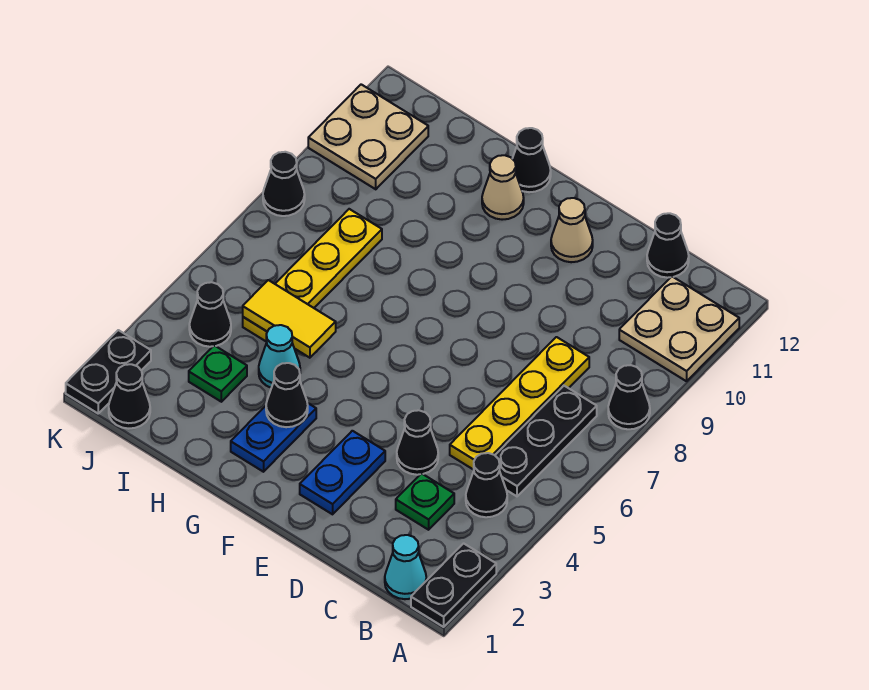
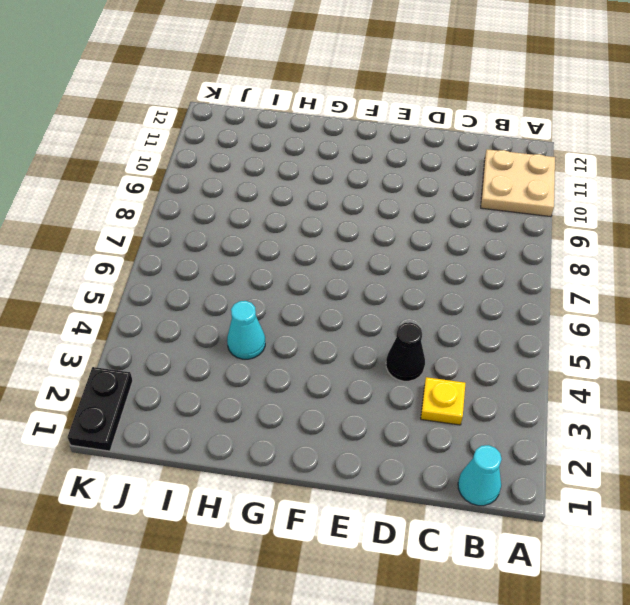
yellow 1x1 plate [421,377,465,425] -> green 1x1 plate [396,474,454,530]
none -> black 1x2 plate [411,543,496,627]
none -> black 1x1 cone [608,365,650,429]
none -> black 1x1 cone [466,453,507,517]

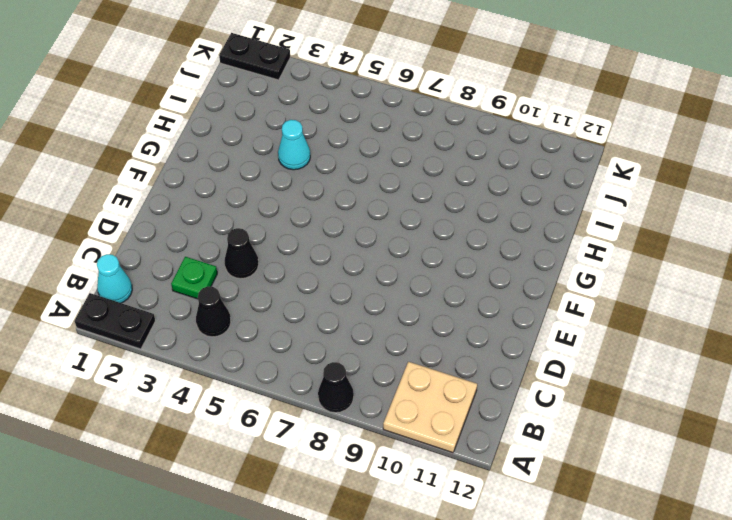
none -> black 1x3 plate [495,386,597,496]
none -> yellow 1x4 plate [450,337,589,470]
none -> black 1x1 cone [647,213,689,278]

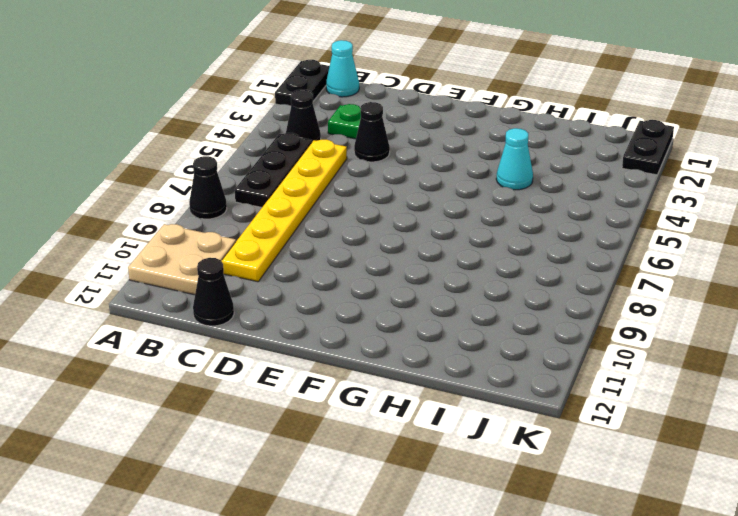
yellow 1x6 plate [222,140,347,282] -> yellow 1x4 plate [450,337,589,470]
none -> blue 1x2 plate [300,431,385,514]
none -> tan 1x1 cone [551,198,593,262]
none -> blue 1x2 plate [231,403,316,472]

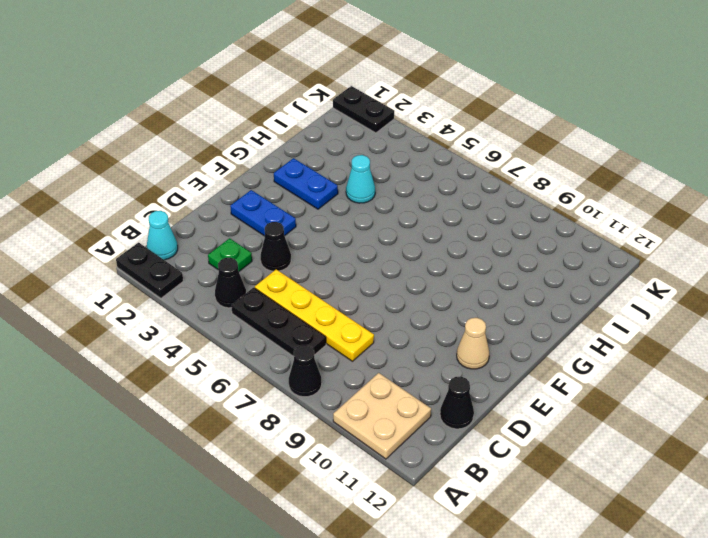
none -> tan 1x1 cone [482,155,524,220]
none -> black 1x1 cone [512,128,551,192]
none -> green 1x1 plate [189,345,247,402]

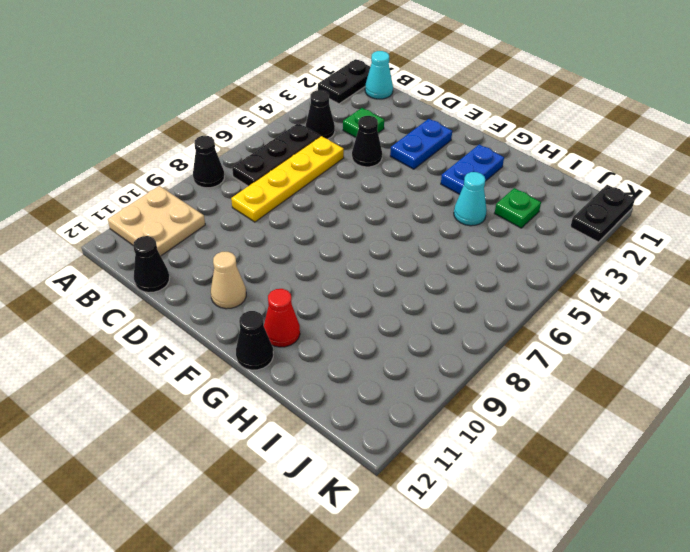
red 1x1 cone [264,289,300,347] -> tan 1x1 cone [482,155,524,220]
none -> yellow 1x4 plate [243,209,382,342]
none -> black 1x1 cone [109,364,150,429]
none -> black 1x1 cone [189,282,231,347]

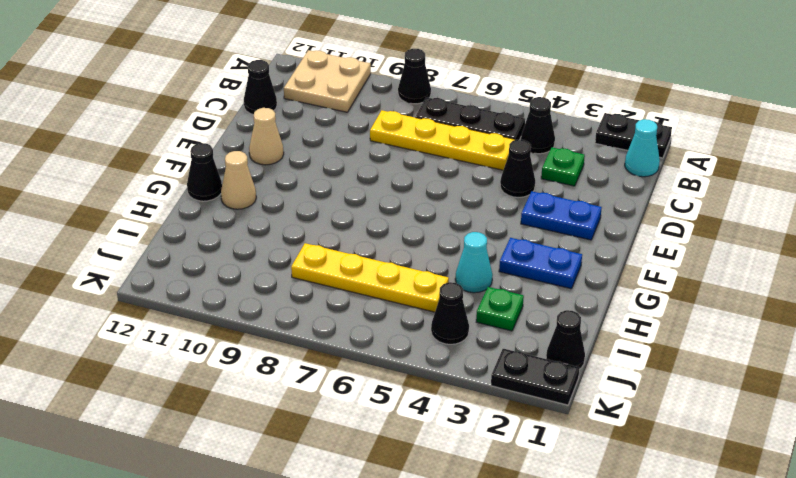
none -> tan 2x2 plate [308,84,428,189]
none -> black 1x1 cone [263,152,305,216]
none -> black 1x1 cone [266,363,308,427]

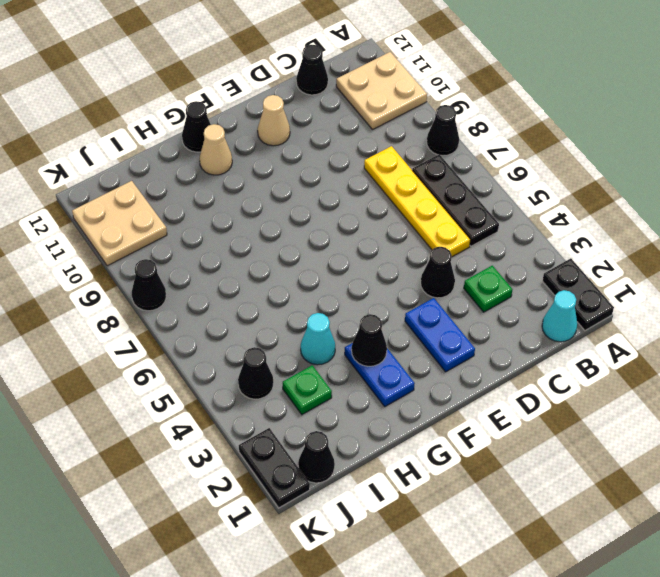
none -> black 1x1 cone [466,453,507,517]
none -> yellow 1x4 plate [243,209,382,342]
none -> yellow 1x2 tile [243,280,336,358]

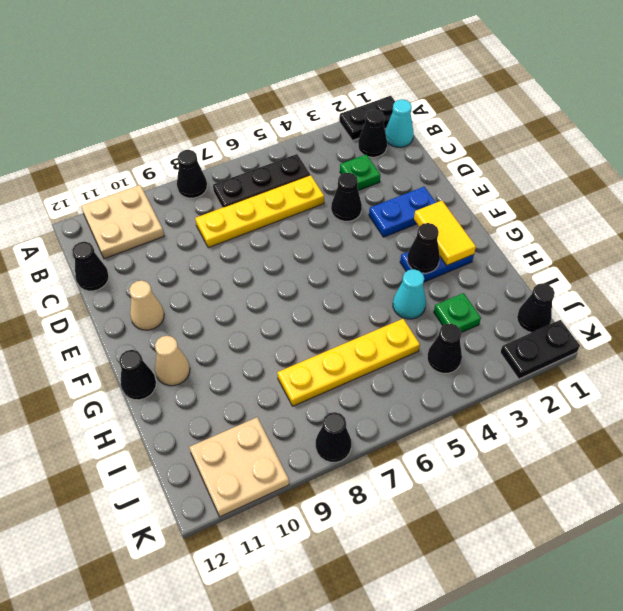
black 1x1 cone [358,109,387,157] -> black 1x1 cone moved to [466,453,507,517]
yellow 1x2 tile [414,201,476,265] -> yellow 1x2 tile moved to [243,280,336,358]

